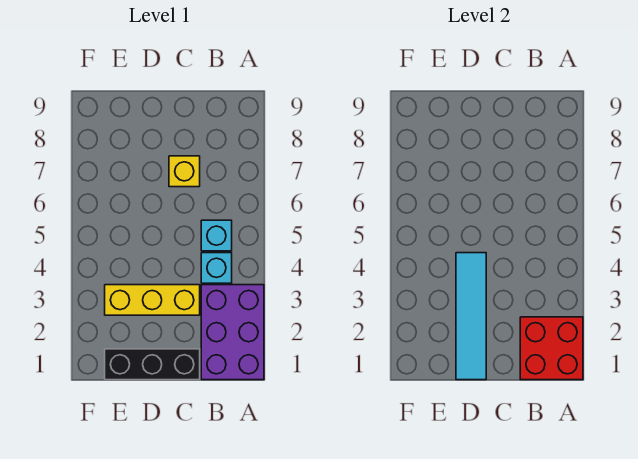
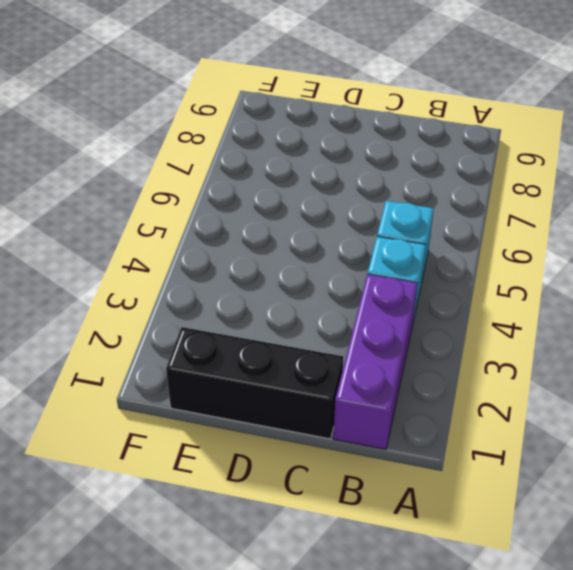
purple 1x3 brick [333,274,418,449] -> purple 2x3 brick [201,285,264,380]
none -> yellow 1x3 brick [105,285,200,315]
none -> yellow 1x1 brick [169,156,200,187]

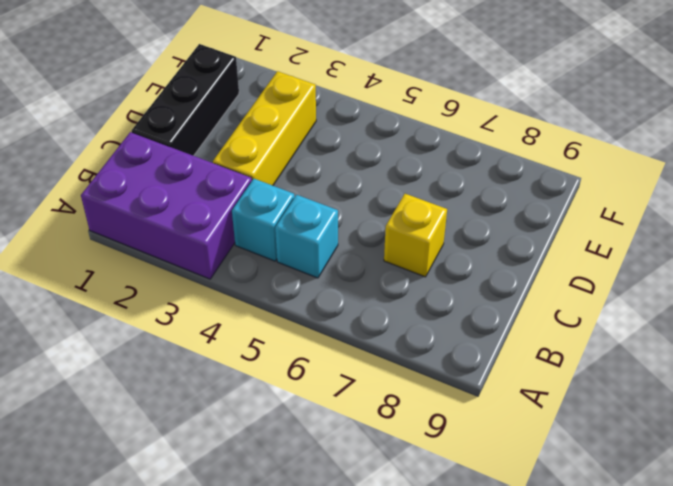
none -> red 2x2 brick [520,317,583,380]
none -> cyan 1x4 tile [456,253,486,380]

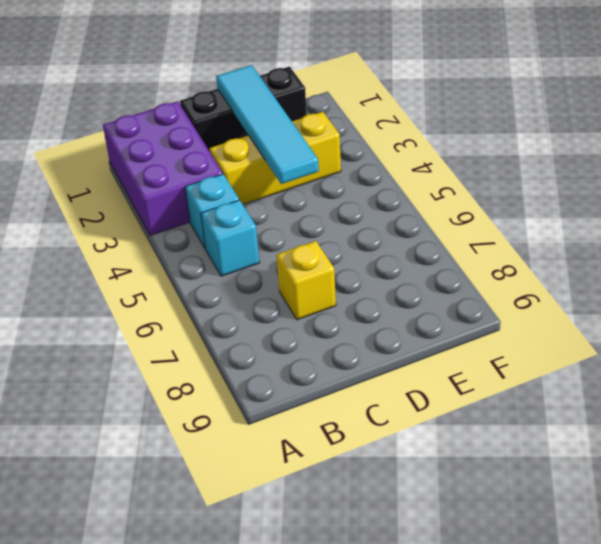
none -> red 2x2 brick [520,317,583,380]

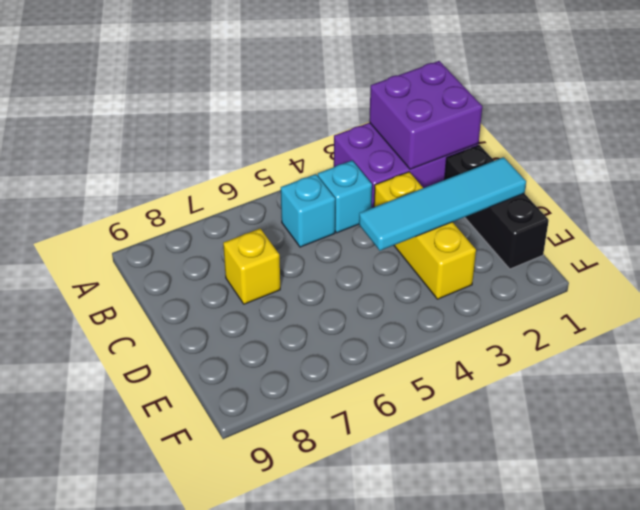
purple 2x2 brick [369,61,482,169] -> red 2x2 brick [520,317,583,380]

